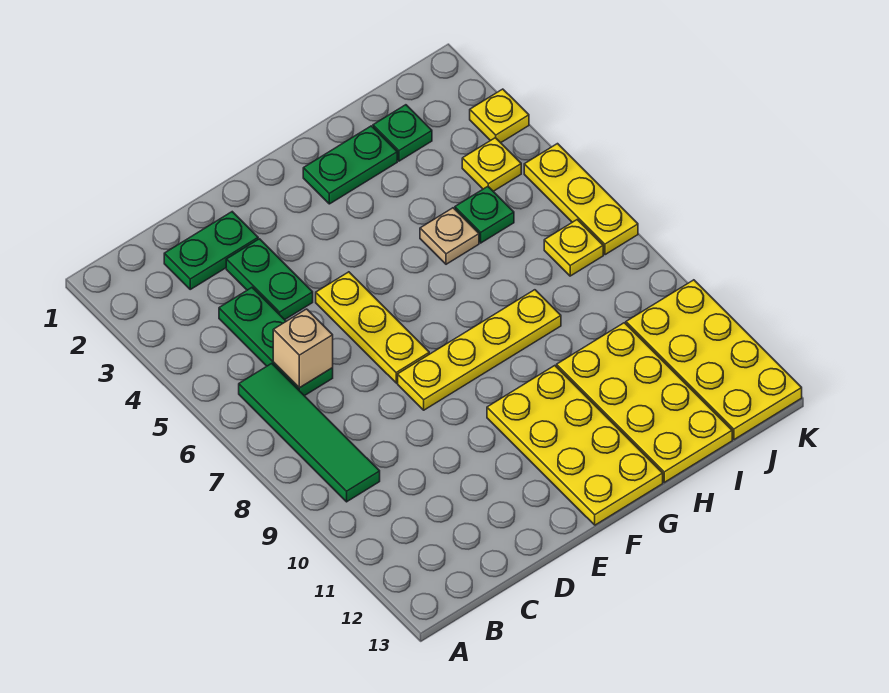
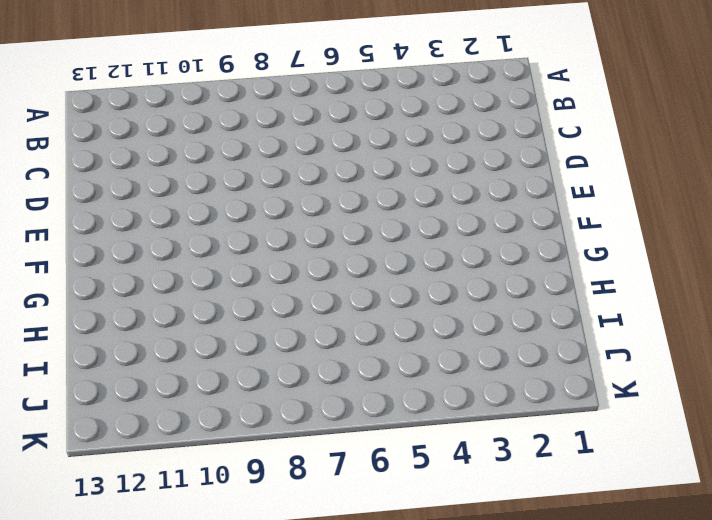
none -> green 1x4 tile [239,363,380,502]
none -> green 1x2 plate [164,212,258,289]
none -> green 1x3 plate [219,288,333,396]

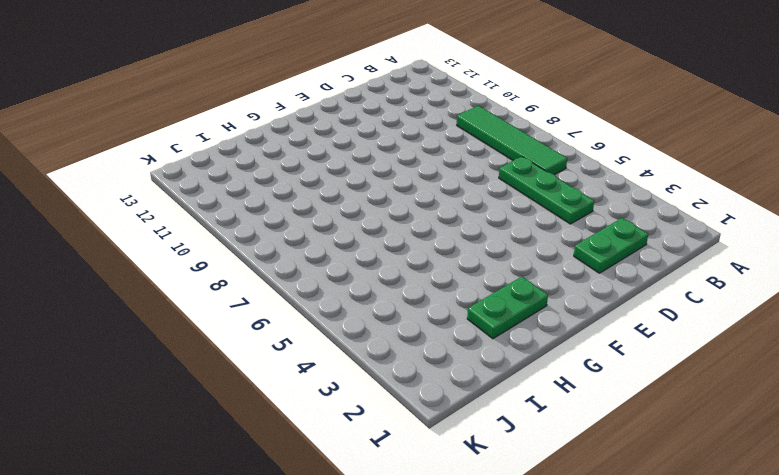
none -> green 1x2 plate [226,239,313,320]
none -> yellow 1x3 plate [316,272,429,383]
none -> yellow 1x4 plate [398,290,561,410]

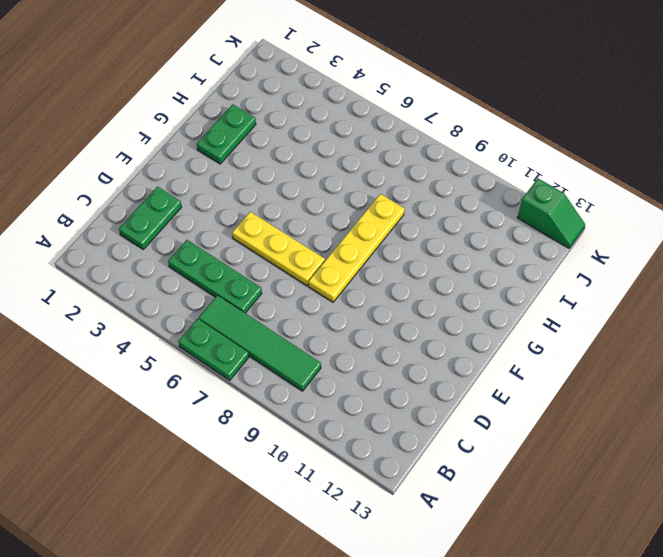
green 1x2 plate [178,319,249,380] -> green 1x2 plate moved to [226,239,313,320]
green 1x2 slope [517,178,585,248] -> yellow 2x4 plate [626,280,802,440]
none -> yellow 2x4 plate [487,366,663,525]
none -> tan 1x1 plate [420,208,479,264]
none -> yellow 2x4 plate [557,323,732,482]

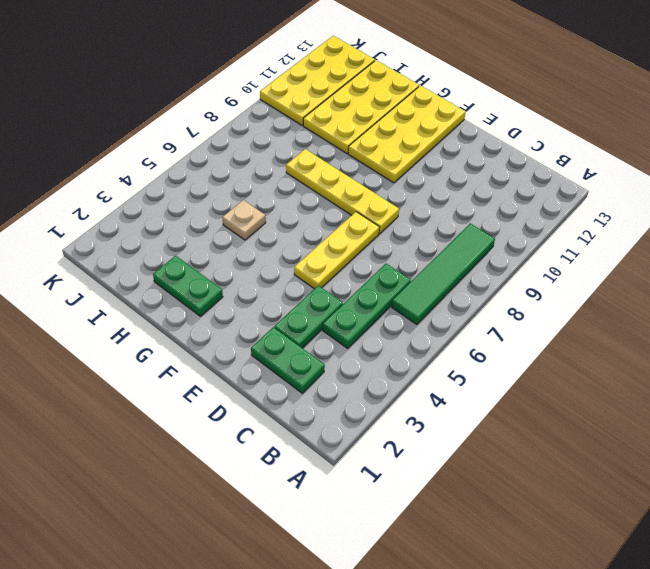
none -> green 1x1 plate [373,105,432,161]
none -> green 1x1 plate [455,187,514,243]
none -> yellow 1x1 plate [462,138,521,191]

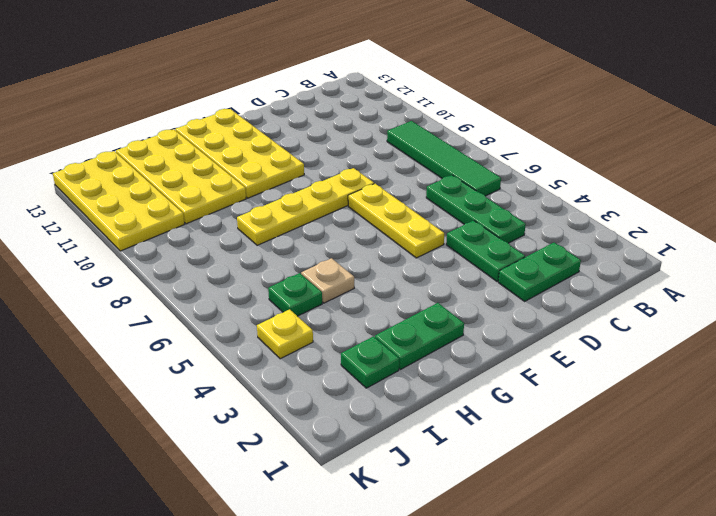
none -> yellow 1x1 plate [544,220,603,276]
none -> yellow 1x1 plate [470,89,529,143]
none -> yellow 1x3 plate [524,144,638,255]

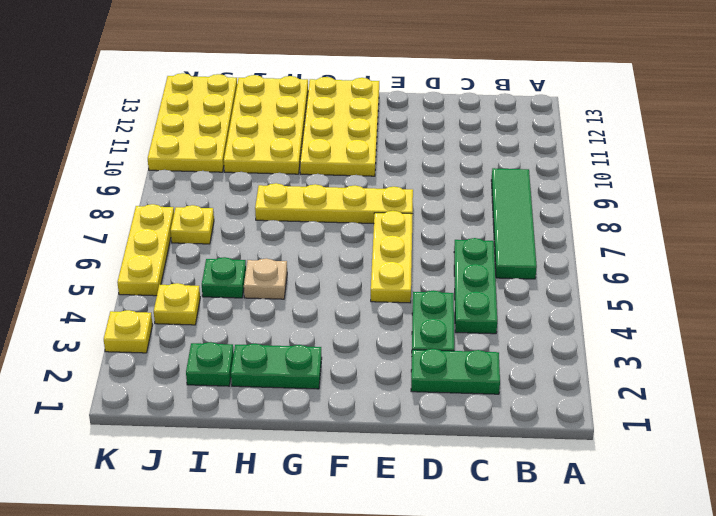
none -> tan 1x1 brick [273,309,333,388]

